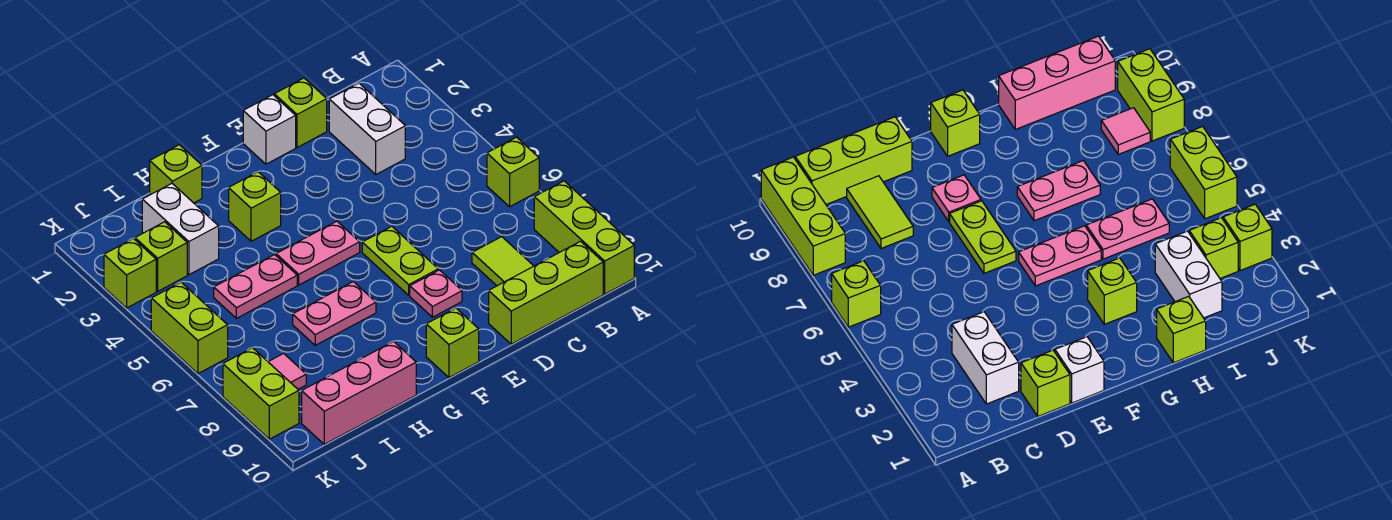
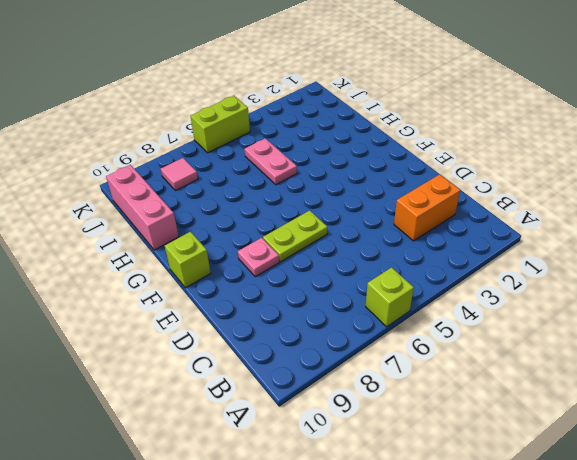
orange 1x2 brick [394,174,460,241] -> white 1x2 brick [329,83,405,174]
none -> lime 1x3 brick [534,181,634,294]
none -> lime 1x3 brick [489,241,603,344]
none -> lime 1x2 tile [472,237,533,286]

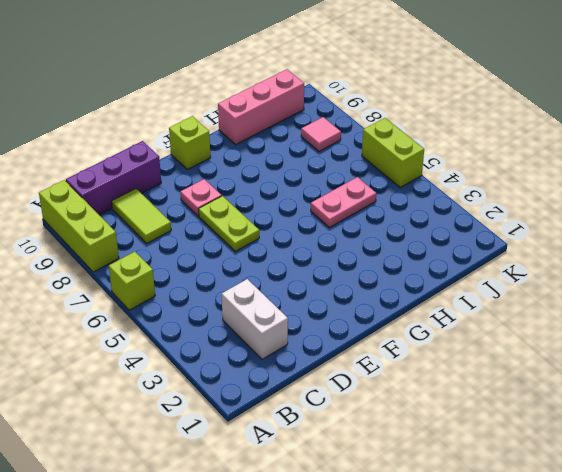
purple 1x3 brick [66,141,161,215] -> lime 1x3 brick [489,241,603,344]
none -> lime 1x1 brick [274,78,327,148]
none -> white 1x1 brick [243,95,296,164]
none -> pink 1x2 plate [276,221,360,285]

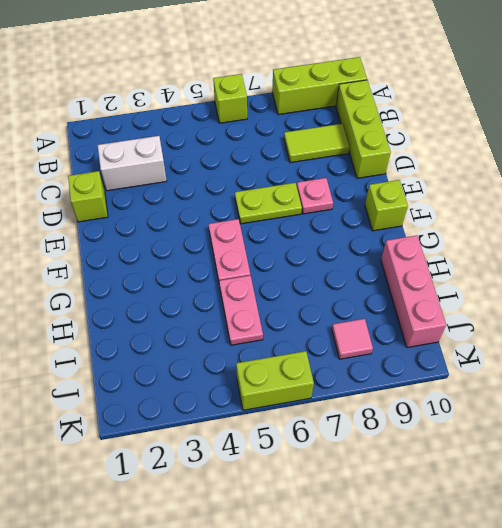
none -> white 1x1 brick [243,95,296,164]
none -> lime 1x1 brick [229,172,281,241]
none -> pink 1x2 plate [293,282,376,345]

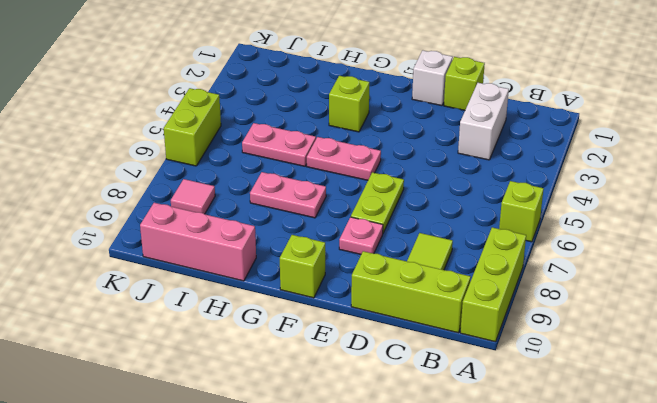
none -> lime 1x1 brick [150,145,202,203]
none -> white 1x2 brick [142,183,219,275]
none -> lime 1x1 brick [135,222,187,291]

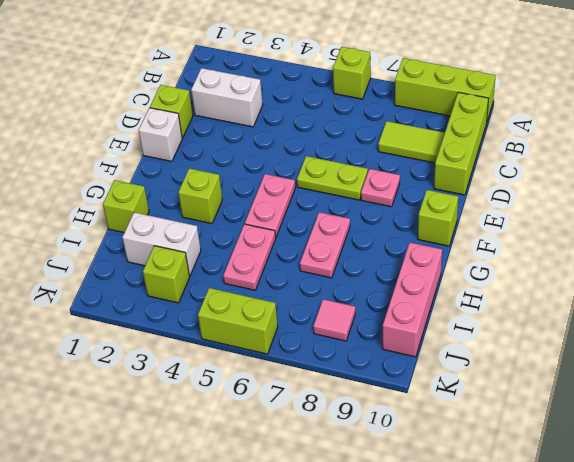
none -> lime 1x1 brick [104,238,156,308]
none -> lime 1x2 brick [223,348,299,439]

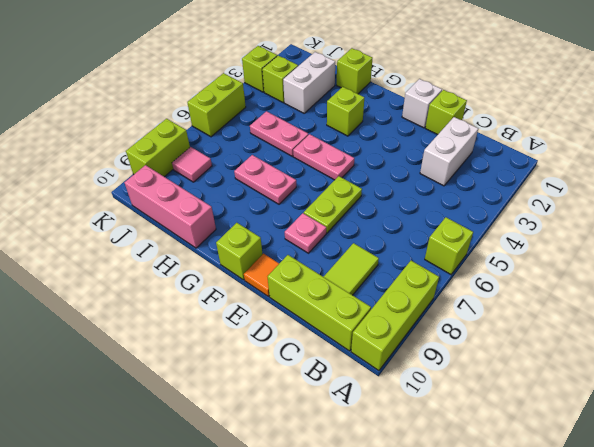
orange 1x1 tile [244,254,279,297] -> none

